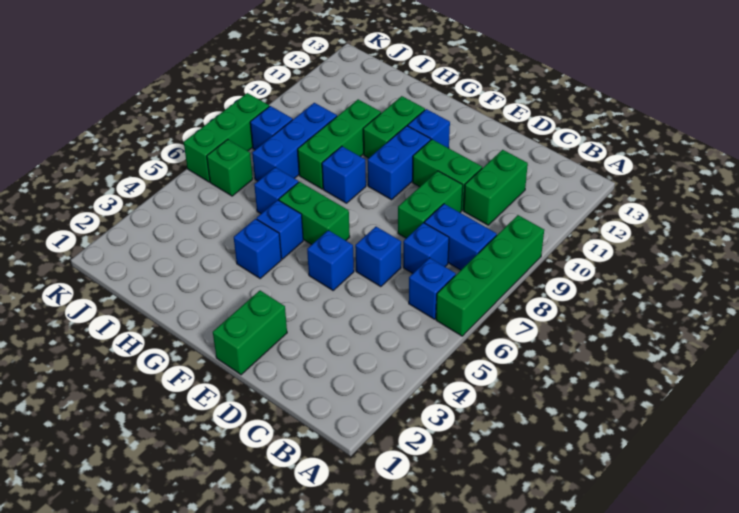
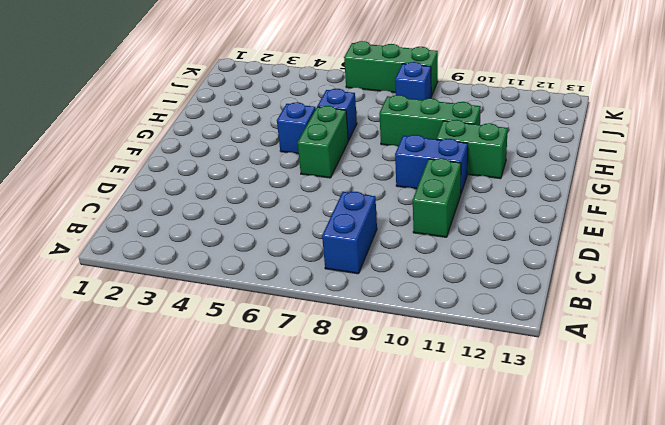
none -> green 1x4 brick [436,215,544,336]
none -> blue 1x1 brick [409,258,456,319]
none -> blue 1x1 brick [403,223,449,273]

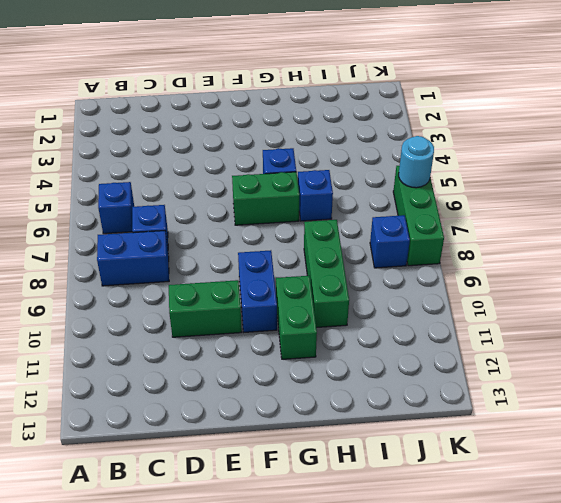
cyan 1x1 round brick [399,136,434,188] -> none
none -> green 1x4 brick [436,215,544,336]
none -> green 1x2 brick [464,150,528,225]
none -> blue 1x1 brick [355,227,401,287]

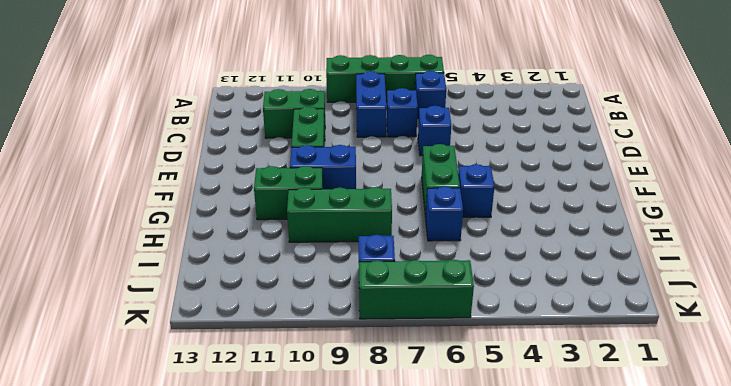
none -> green 1x2 brick [398,171,463,238]
none -> green 1x2 brick [213,291,287,375]
none -> blue 1x1 brick [307,230,354,290]

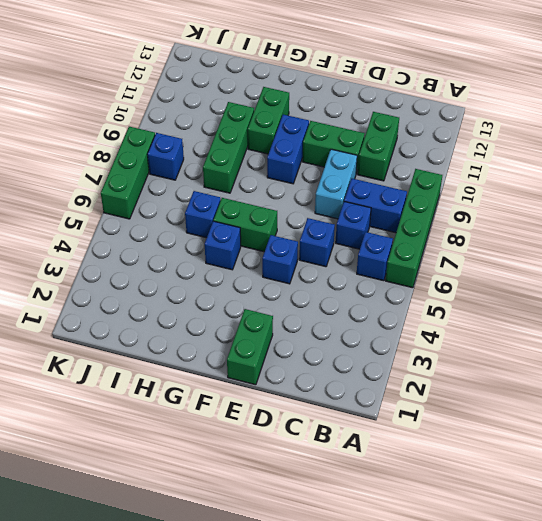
cyan 1x2 brick [315,149,357,219] -> green 1x2 brick [398,171,463,238]
none -> blue 1x1 brick [408,109,450,148]
none -> blue 1x1 brick [234,219,281,279]
none -> blue 1x1 brick [322,146,366,203]

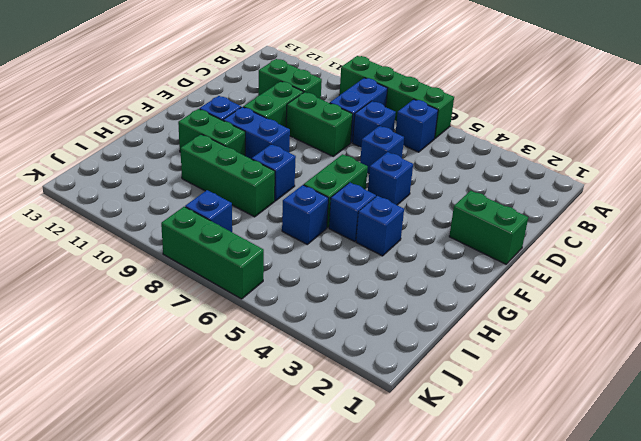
none -> blue 1x3 brick [252,103,337,181]
none -> green 1x1 brick [207,139,253,196]

